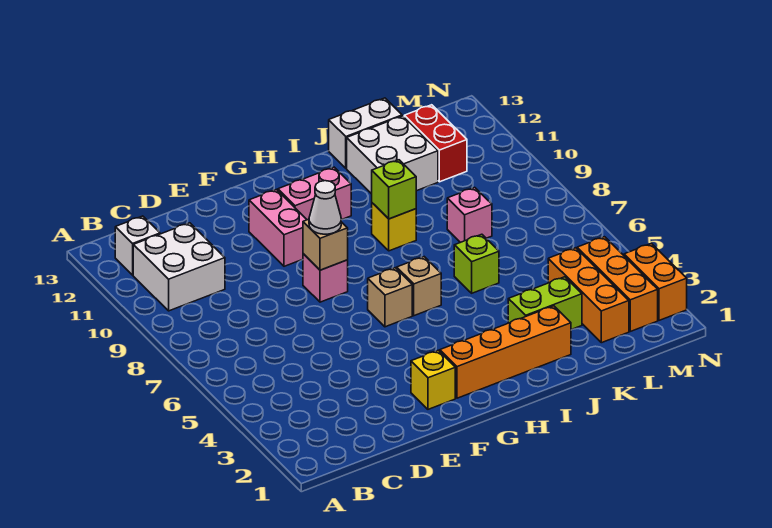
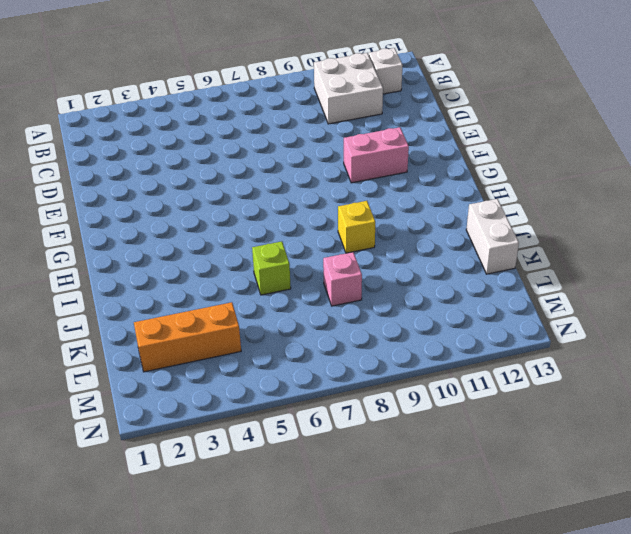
none -> yellow 1x1 brick [411,350,455,409]
none -> pink 1x1 brick [303,254,348,302]
none -> orange 1x4 brick [440,306,571,398]

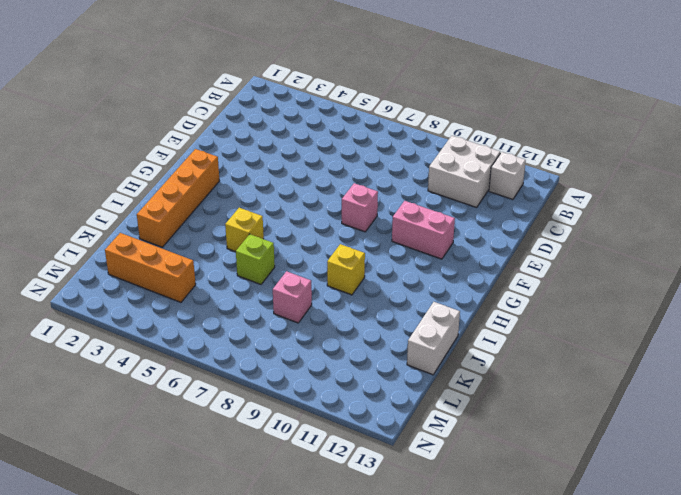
yellow 1x1 brick [225,208,264,252] -> yellow 1x1 brick moved to [411,350,455,409]
none -> tan 1x1 brick [368,268,412,327]
none -> pink 1x2 brick [278,167,351,220]
none -> tan 1x1 brick [397,257,441,316]

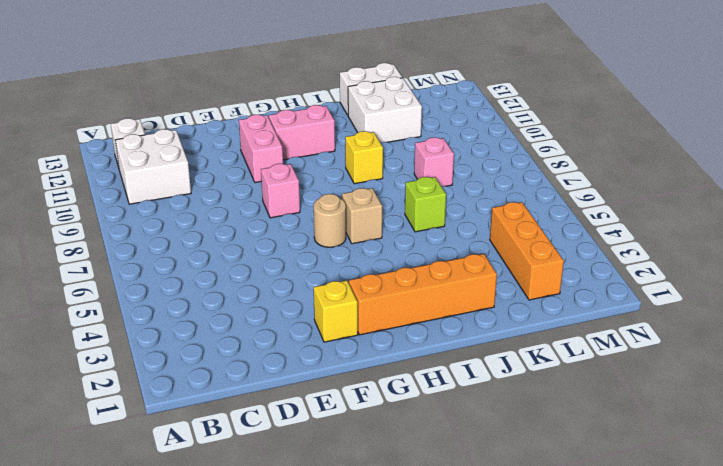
tan 1x1 round brick [314,194,346,247] -> tan 1x1 brick [368,268,412,327]
none -> lime 1x2 brick [508,277,582,330]
none -> red 1x2 brick [404,105,467,182]
none -> orange 1x3 brick [577,237,658,331]

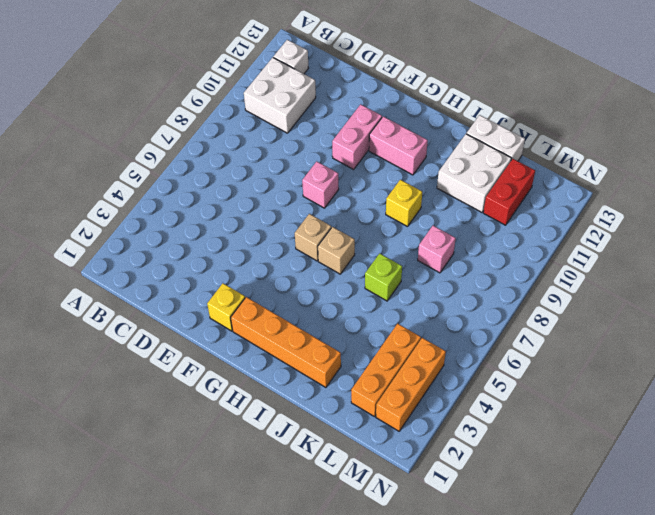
none -> lime 1x2 brick [508,277,582,330]
none -> orange 1x2 brick [624,243,687,320]
none -> tan 1x1 brick [303,219,348,270]

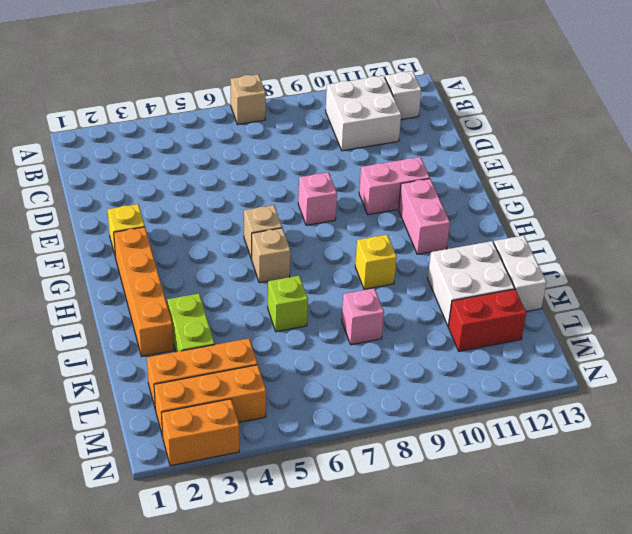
tan 1x1 brick [230,74,266,125] -> tan 1x1 brick moved to [303,219,348,270]
none -> lime 1x1 brick [372,160,416,219]
none -> white 1x1 cone [309,181,341,234]

